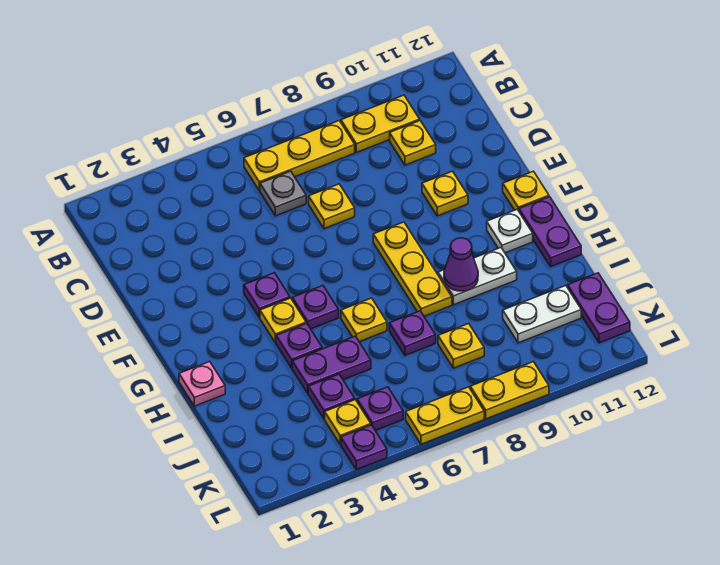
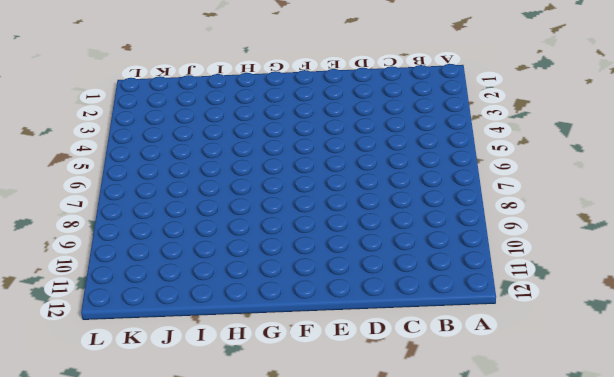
none -> yellow 1x3 plate [244,121,355,190]
none -> yellow 1x2 plate [341,95,420,152]
none -> grey 1x1 plate [260,171,306,216]

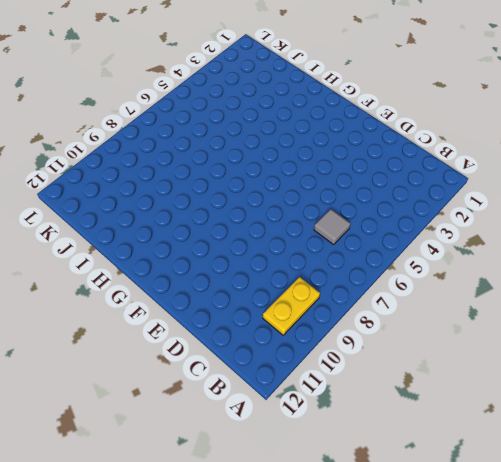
grey 1x1 tile [314,209,351,245] -> grey 1x1 plate [260,171,306,216]
none -> yellow 1x3 plate [244,121,355,190]
none -> yellow 1x1 plate [390,121,436,165]
none -> yellow 1x1 plate [309,184,355,229]

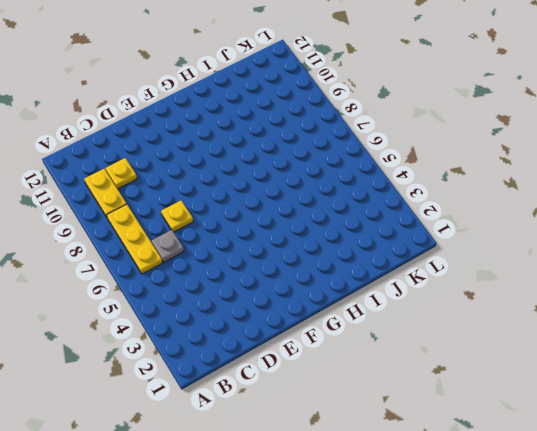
none -> yellow 1x1 plate [422,171,468,216]
none -> purple 1x1 plate [244,273,290,317]
none -> yellow 1x3 plate [373,222,452,316]

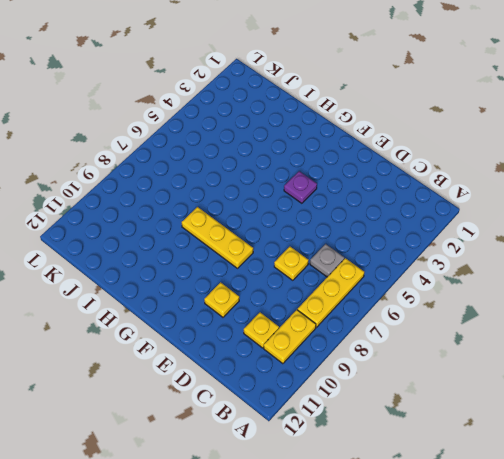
none -> yellow 1x1 plate [503,171,549,211]
none -> yellow 1x1 plate [260,298,306,343]
none -> purple 1x1 plate [292,286,339,329]

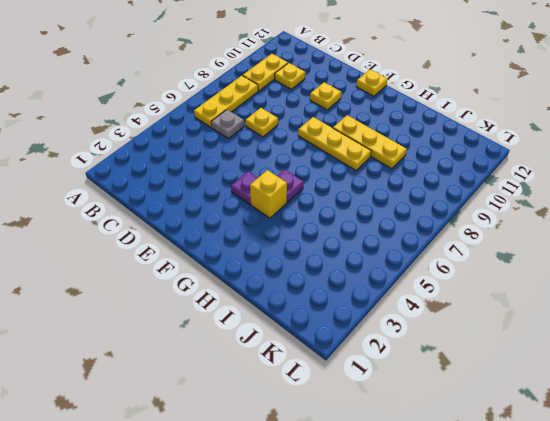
yellow 1x1 brick [250,170,287,218] -> yellow 1x1 plate [260,298,306,343]
yellow 1x3 plate [333,115,407,169] -> white 1x2 plate [438,248,517,305]
none -> white 1x1 plate [487,210,533,253]
none -> purple 1x2 plate [519,197,581,267]
none -> pink 1x1 plate [179,362,225,406]

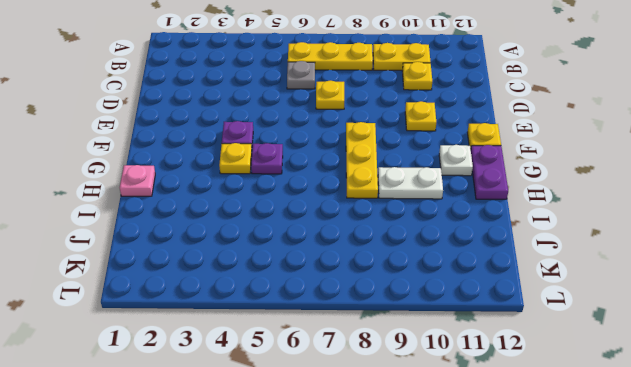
none -> purple 1x1 plate [276,323,322,368]
none -> yellow 1x1 plate [341,298,387,342]
none -> purple 1x2 plate [292,336,371,393]

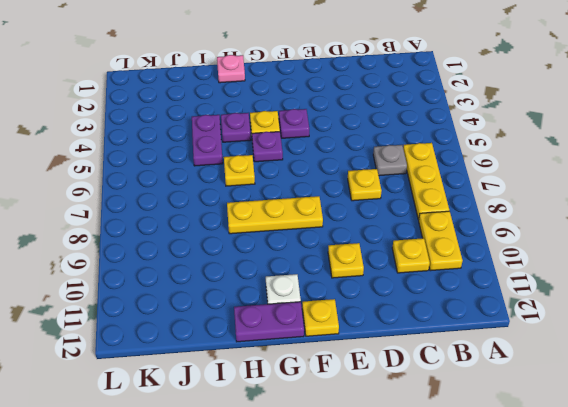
none -> white 1x2 plate [438,248,517,305]
none -> purple 1x1 plate [389,311,436,355]
none -> purple 1x1 plate [308,374,355,419]

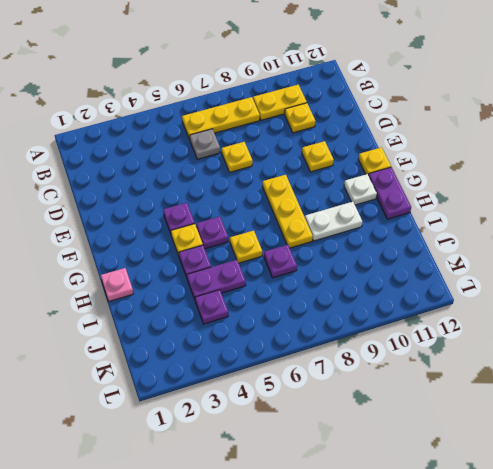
none -> yellow 1x1 plate [438,324,484,368]
none -> white 1x2 plate [503,286,581,343]
none -> purple 1x2 plate [568,273,630,343]

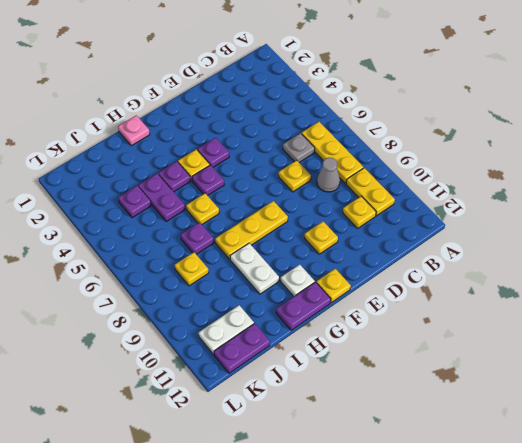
grey 1x1 cone [317,158,340,192] -> none
white 1x2 plate [199,305,254,354] -> white 1x2 plate turned to [503,286,581,343]
none -> yellow 1x1 plate [325,400,371,444]
none -> purple 1x1 plate [357,387,403,431]
none -> purple 1x1 plate [341,425,387,470]

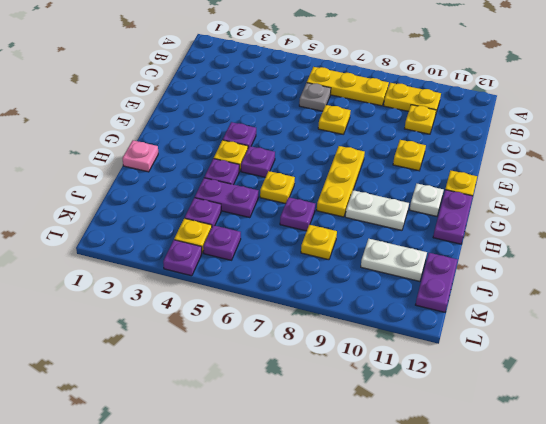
none -> yellow 1x2 plate [406,387,484,444]
none -> yellow 1x2 plate [470,362,549,419]
none -> purple 1x1 cone [444,238,478,291]

